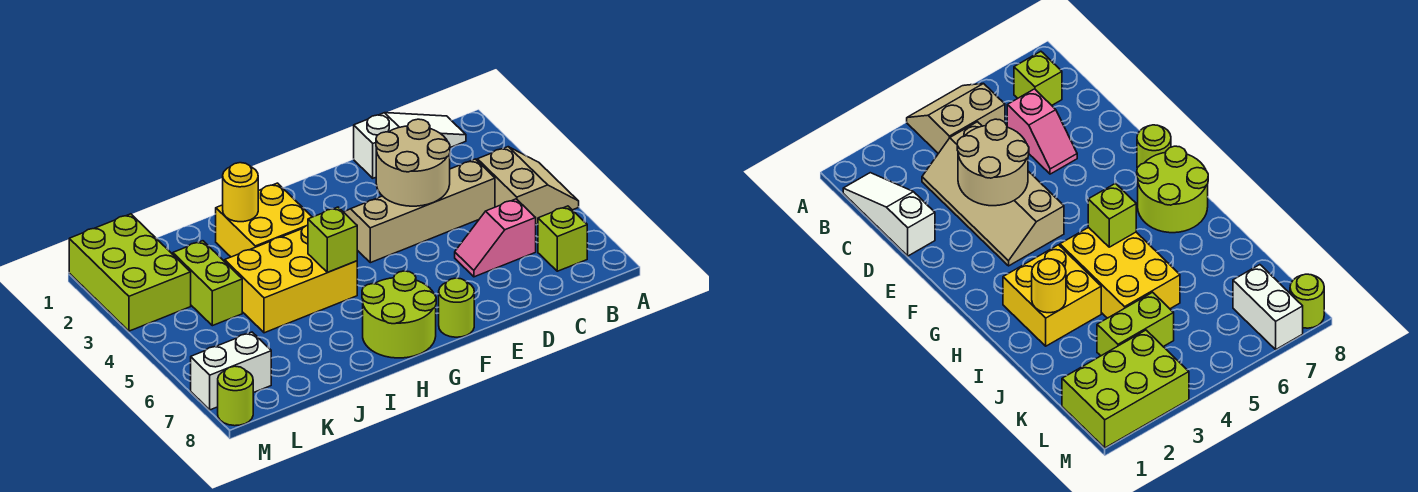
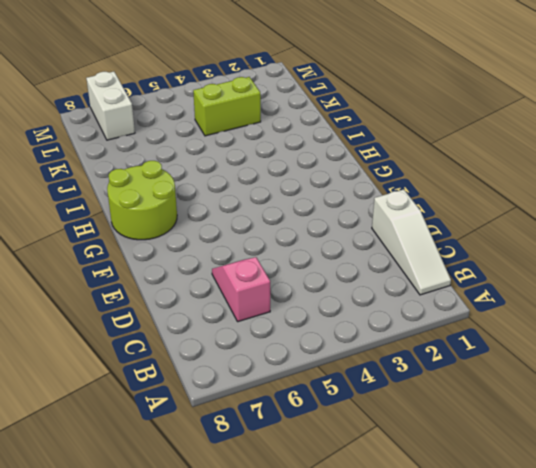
none -> tan 2x2 slope [477,147,579,224]
none -> lime 1x1 brick [538,206,587,271]
none -> tan 2x4 slope [344,159,495,263]

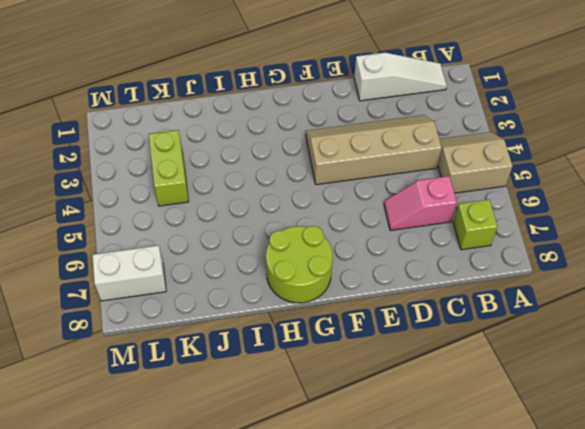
tan 2x2 slope [438,132,512,193] -> tan 2x2 slope turned to [477,147,579,224]
none -> lime 1x1 round brick [439,278,474,337]
none -> yellow 2x2 brick [216,183,312,257]
none -> yellow 2x3 brick [225,225,357,333]

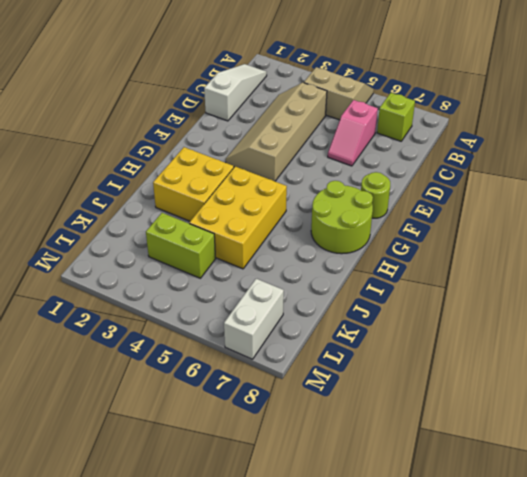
none -> lime 2x3 brick [69,214,191,331]
none -> lime 1x1 round brick [218,366,253,426]
none -> tan 2x2 round brick [376,119,450,206]

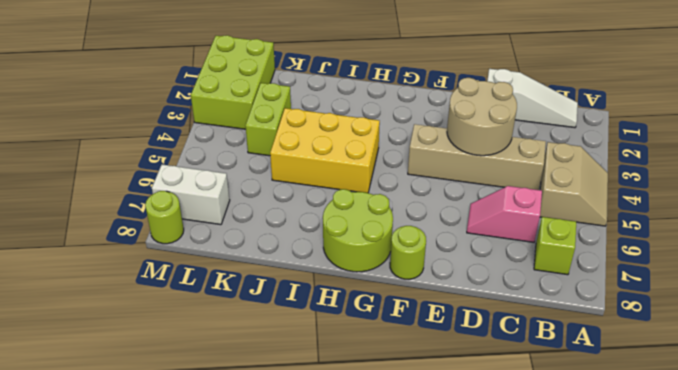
none -> yellow 2x2 brick [216,183,312,257]
none -> lime 1x1 brick [308,207,357,272]
none -> yellow 1x1 round brick [223,163,258,222]

